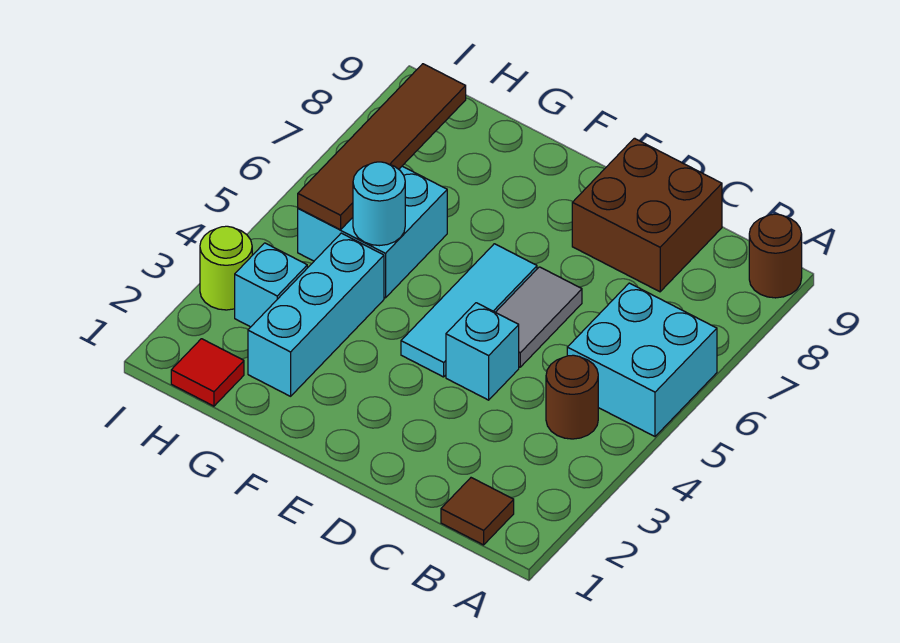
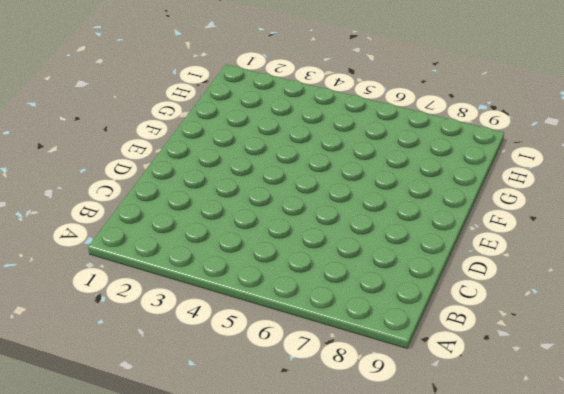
none -> cyan 2x2 brick [567,283,717,436]
none -> brown 1x1 round brick [749,214,802,298]
none -> brown 1x1 tile [441,478,514,545]

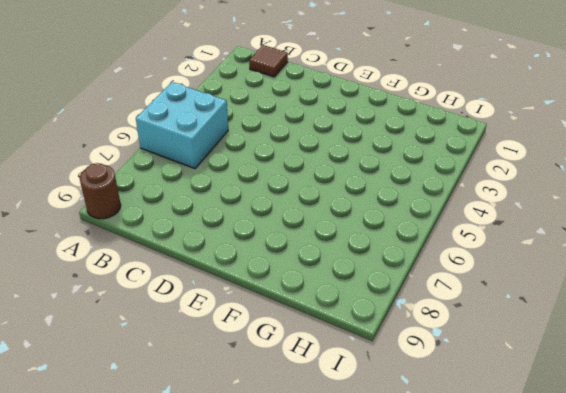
none -> brown 1x1 round brick [546,355,598,439]
none -> brown 2x2 brick [572,138,722,292]
none -> cyan 1x1 brick [446,303,519,400]

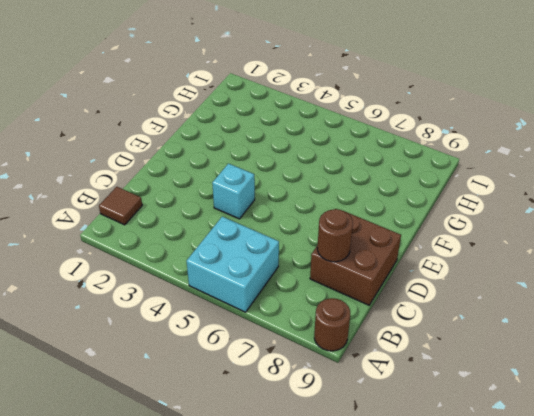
brown 1x1 round brick [317,209,353,262] -> brown 1x1 round brick moved to [546,355,598,439]
none -> grey 1x2 tile [496,267,582,367]
none -> cyan 1x3 tile [401,244,537,377]
none -> cyan 1x3 brick [248,233,384,396]

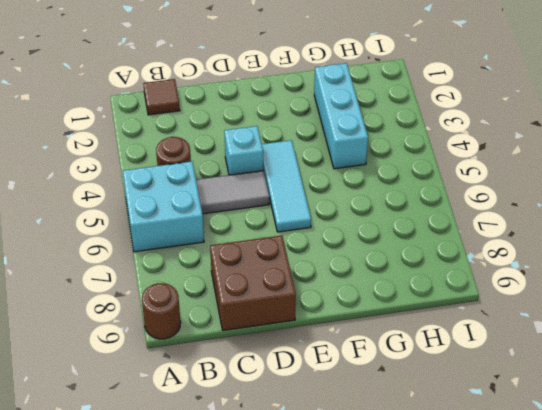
grey 1x2 tile [196,171,269,214] -> grey 1x2 tile turned to [496,267,582,367]
none -> cyan 2x2 brick [298,166,447,298]
none -> red 1x1 tile [171,339,244,406]
none -> cyan 1x1 brick [235,243,307,327]

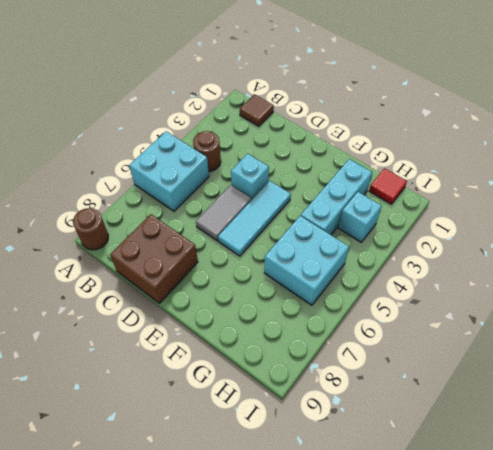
none -> lime 1x1 round brick [200,226,252,310]
none -> cyan 1x1 round brick [353,162,405,246]
none -> brown 1x4 tile [298,64,466,230]

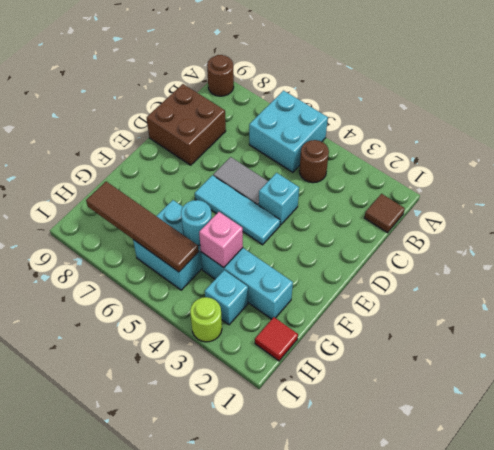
pink 1x1 brick [199,212,243,268] -> none

